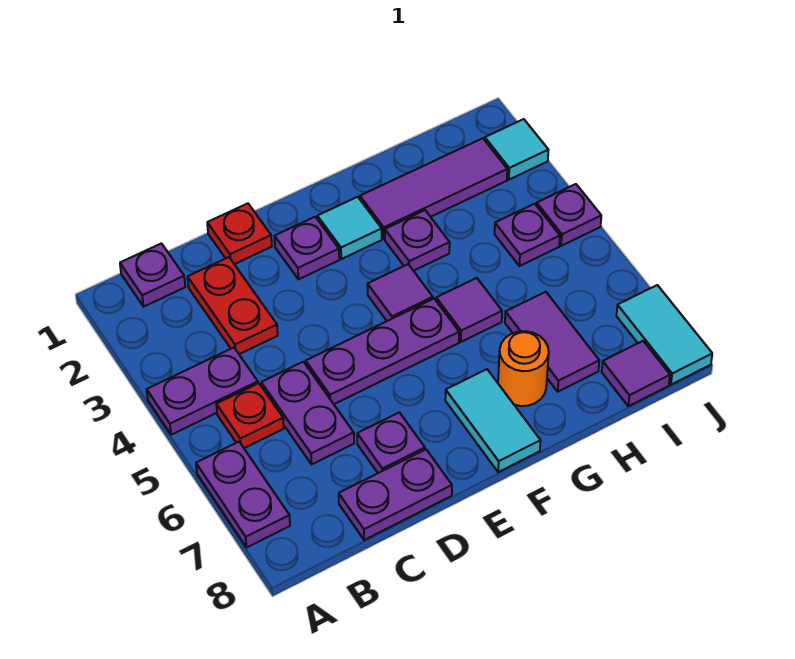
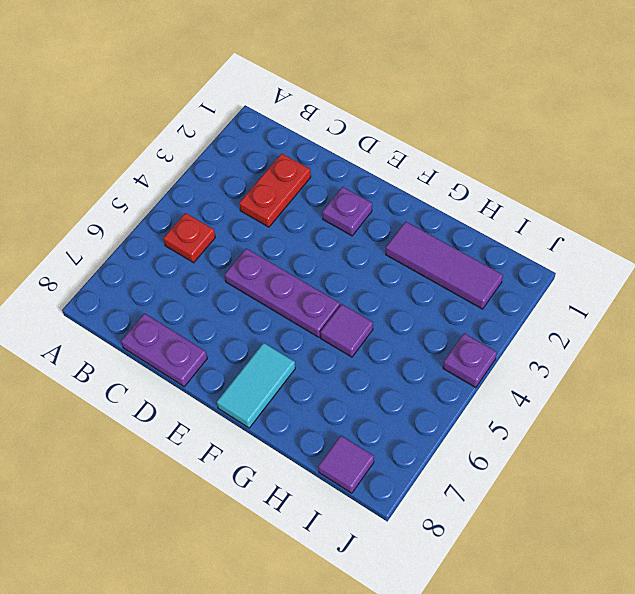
none -> purple 1x2 plate [147,348,258,435]
none -> purple 1x2 plate [196,442,290,548]
none -> purple 1x1 plate [120,243,185,307]

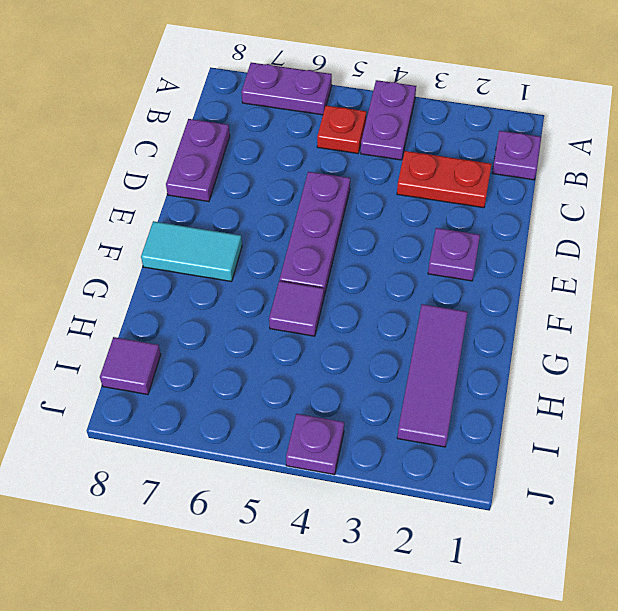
none -> purple 1x2 plate [261,362,354,464]
none -> red 1x1 plate [207,204,272,264]
none -> purple 1x1 plate [357,412,425,473]

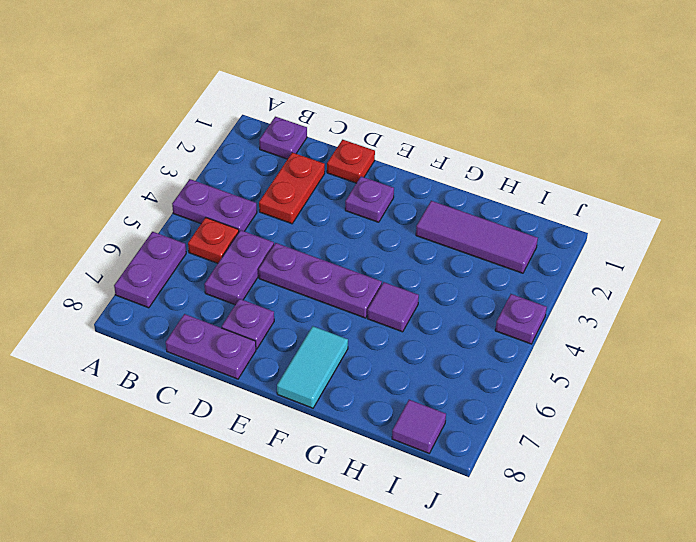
none -> cyan 1x1 tile [317,197,382,259]
none -> purple 1x1 tile [367,264,433,321]
none -> purple 1x1 plate [385,210,450,271]

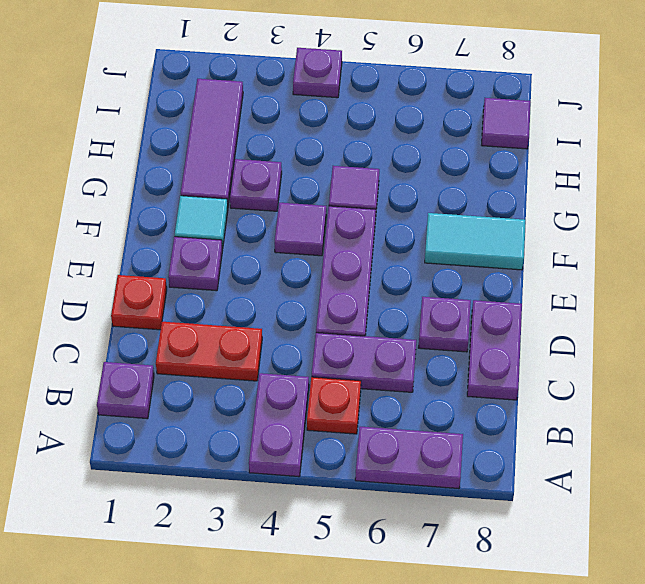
none -> orange 1x1 round brick [498,331,549,406]
none -> purple 1x2 tile [505,292,599,392]
none -> purple 1x1 plate [495,204,560,266]

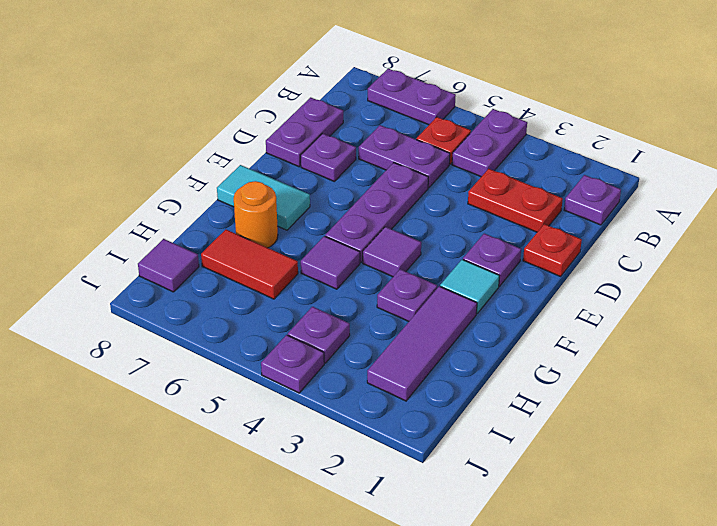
red 1x2 tile [201,230,298,299] -> purple 1x2 tile [505,292,599,392]
none -> cyan 1x1 tile [485,119,548,180]
none -> cyan 1x2 tile [616,285,712,385]

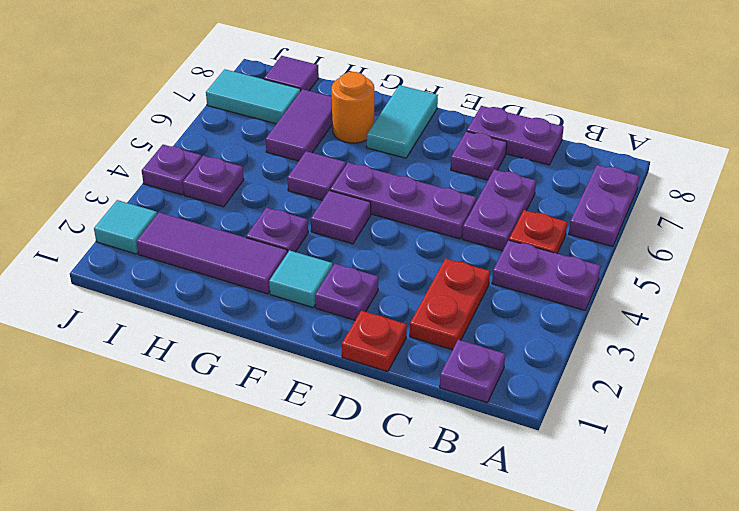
cyan 1x2 tile [206,69,301,124] -> cyan 1x2 tile turned to [616,285,712,385]

